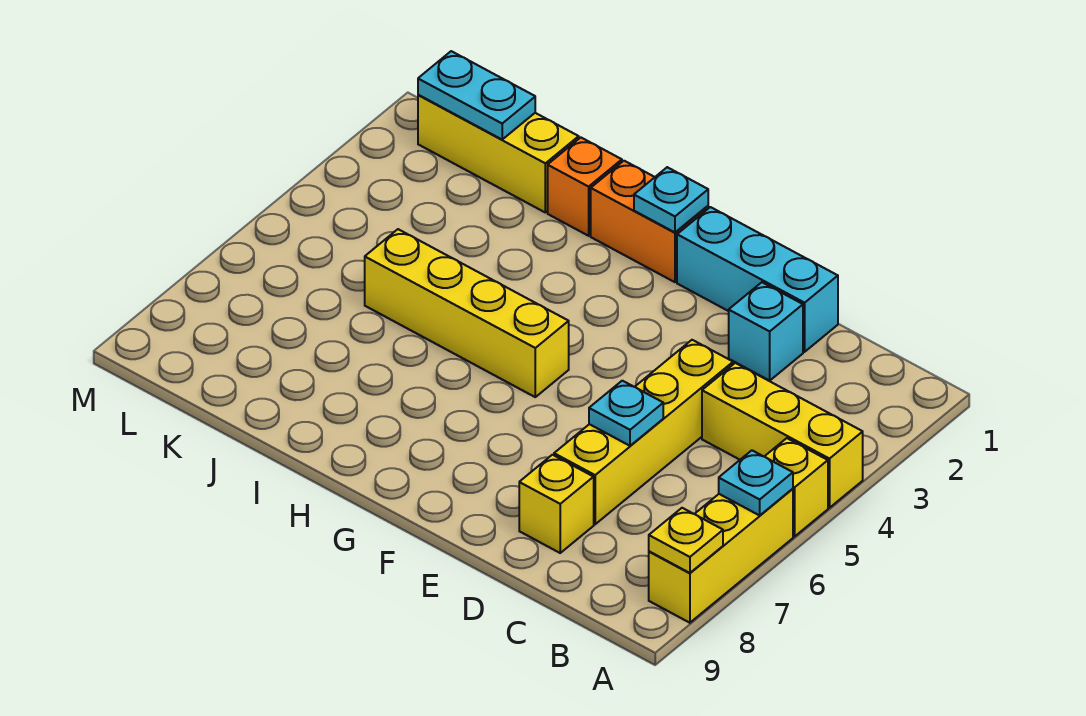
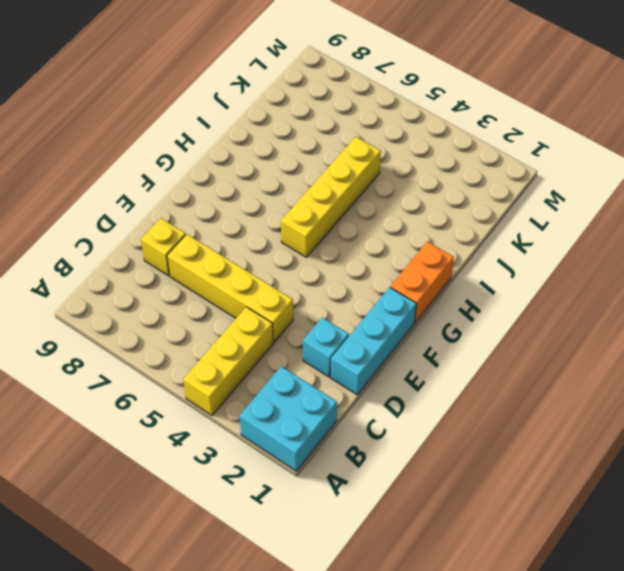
cyan 2x2 brick [240,366,337,471] -> none
none -> yellow 1x1 brick [764,438,828,536]
none -> yellow 1x3 brick [649,489,793,623]
none -> orange 1x1 brick [548,137,622,236]

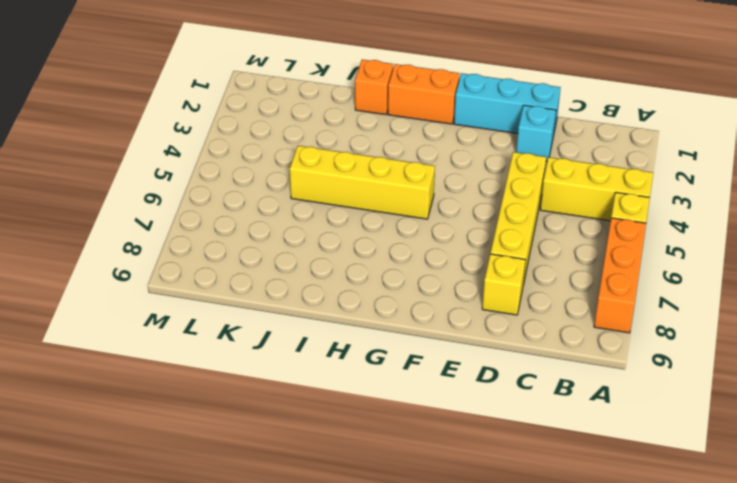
orange 1x3 brick [594,218,646,333] -> yellow 1x3 brick [649,489,793,623]
none -> yellow 1x3 brick [418,95,579,212]
none -> cyan 1x1 plate [719,450,793,515]
none -> yellow 1x1 plate [649,508,723,573]

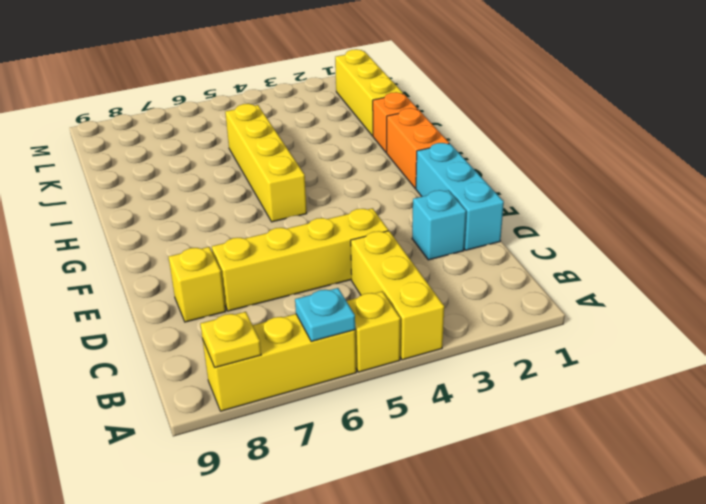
none -> cyan 1x1 plate [589,381,663,446]
none -> cyan 1x1 plate [634,167,708,232]
none -> cyan 1x2 plate [418,51,535,139]

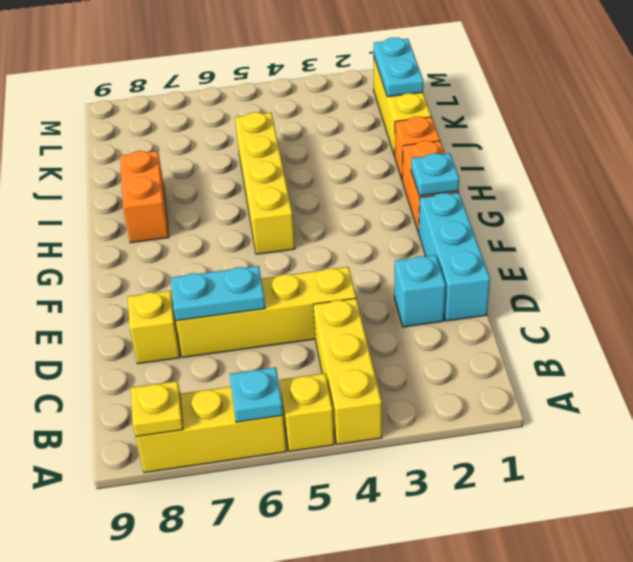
cyan 1x2 plate [171,266,265,321] -> cyan 1x1 plate [589,381,663,446]
orange 1x2 brick [120,151,169,243] -> none

